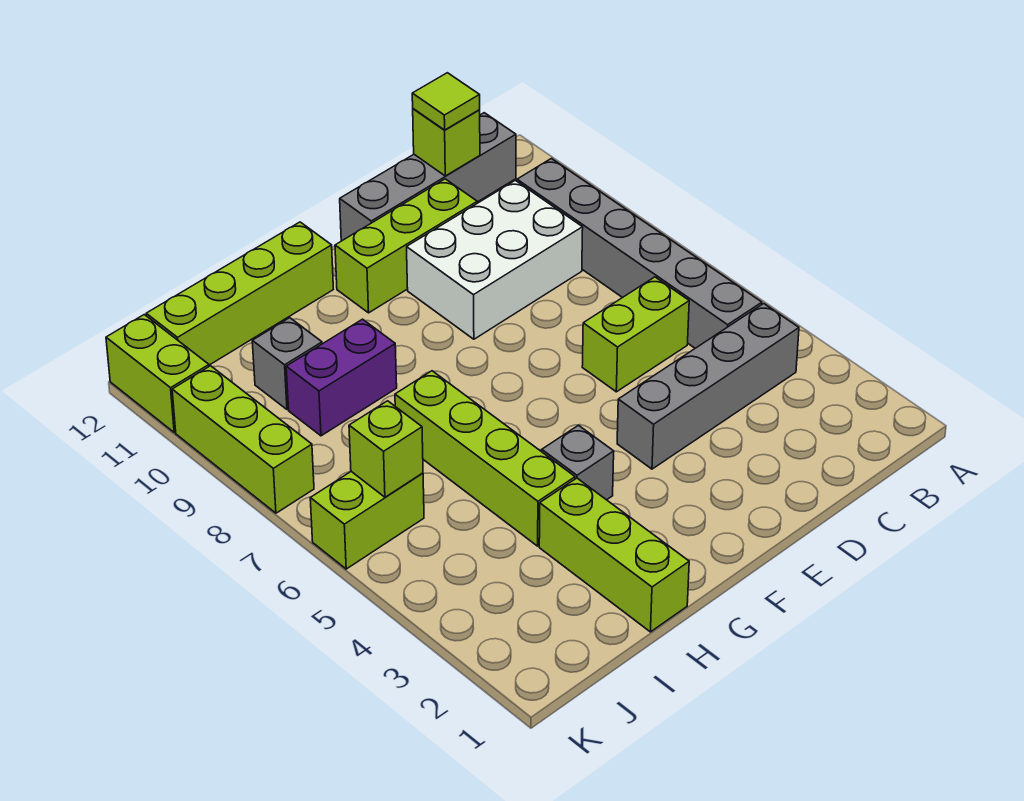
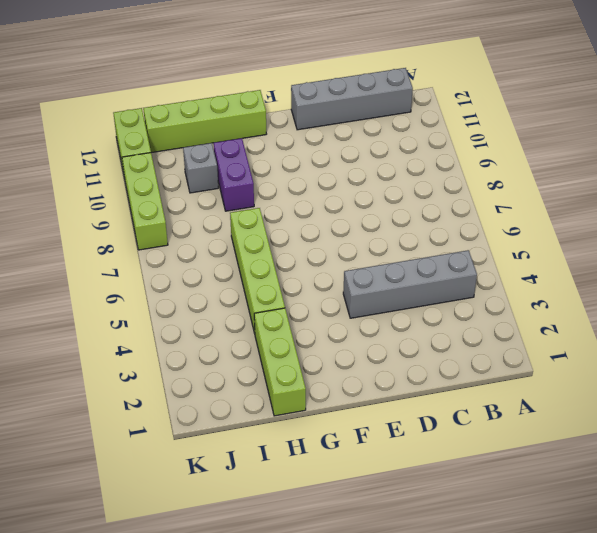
purple 1x2 brick [213,138,254,211] -> purple 1x2 brick turned to [286,319,397,436]
none -> grey 1x6 brick [517,159,762,348]
none -> lime 1x2 brick [582,277,689,392]
none -> white 2x3 brick [407,180,583,339]

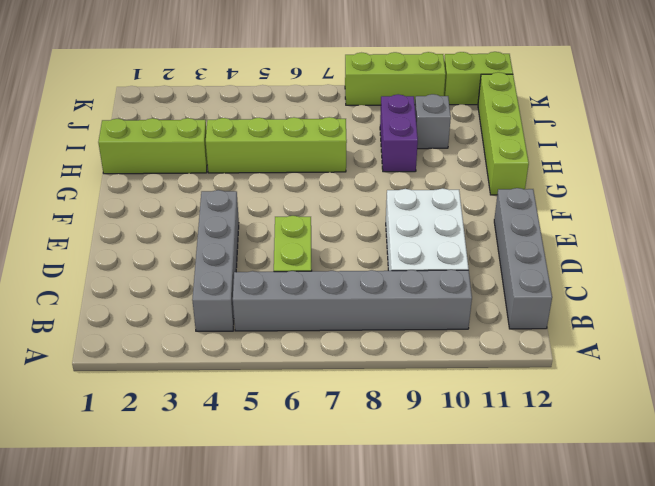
none -> lime 1x3 brick [335,179,477,313]
none -> grey 1x1 brick [542,425,614,500]
none -> lime 1x2 brick [310,472,424,569]

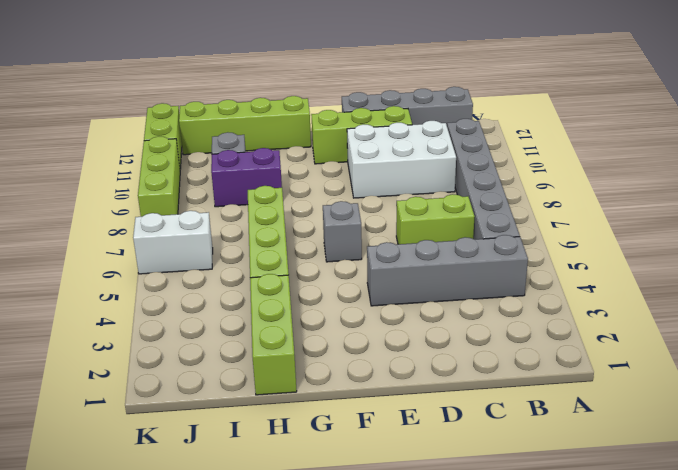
grey 1x1 brick [323,201,362,262] -> grey 1x1 brick moved to [542,425,614,500]
white 1x2 brick [133,211,213,274] -> lime 1x2 brick [310,472,424,569]
none -> lime 1x1 brick [413,109,480,176]
none -> lime 1x1 brick [349,401,423,497]
none -> lime 1x1 tile [412,73,480,130]

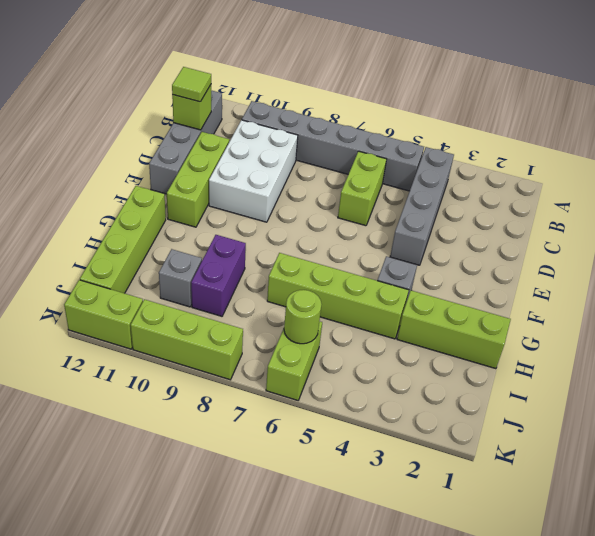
lime 1x1 round brick [284,290,321,344] -> lime 1x1 brick [349,401,423,497]

